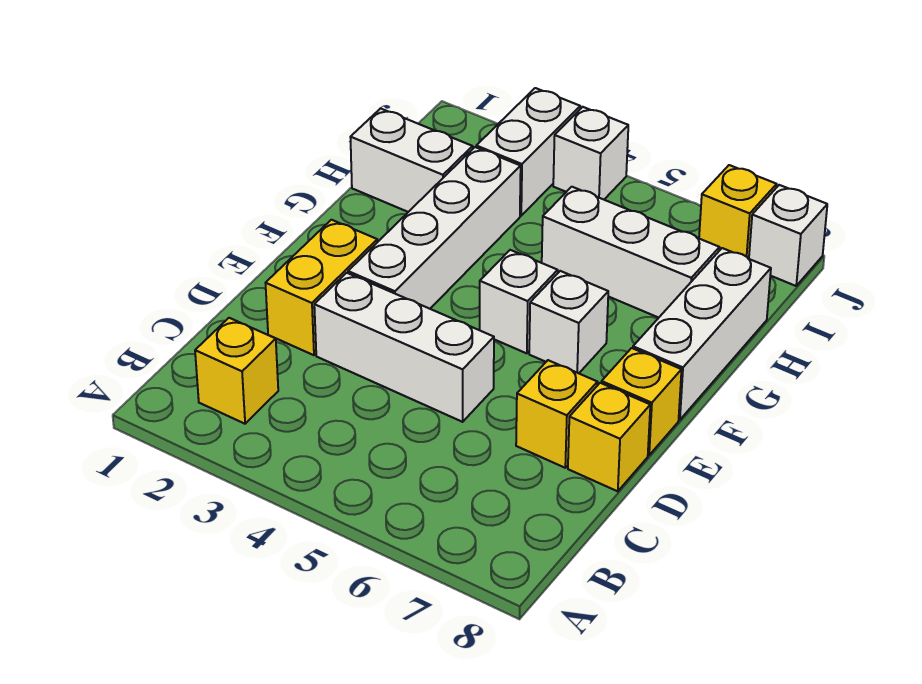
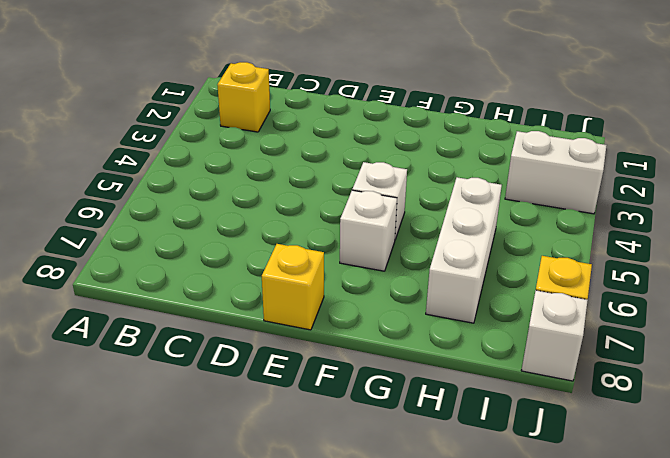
none -> yellow 1x2 brick [266,220,377,355]
none -> white 1x3 brick [314,273,494,422]
none -> yellow 1x1 brick [516,360,598,468]

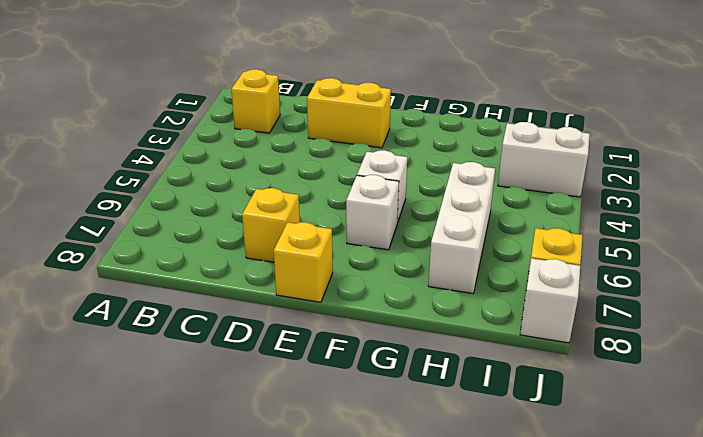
none -> white 1x3 brick [314,273,494,422]
none -> yellow 1x1 brick [568,383,650,491]
none -> white 1x4 brick [348,147,521,309]

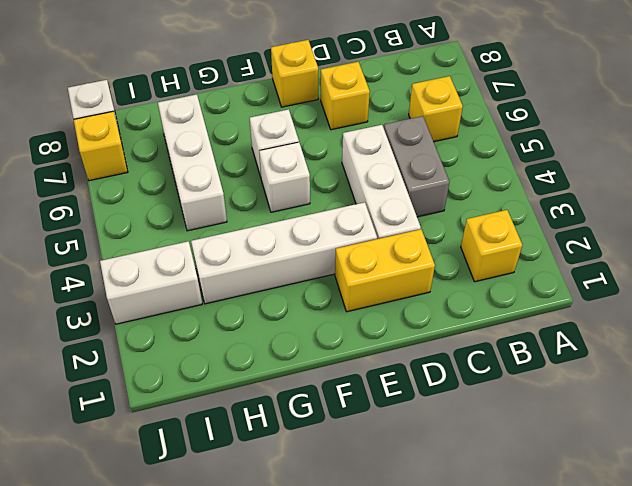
yellow 1x1 brick [409,76,463,142] -> yellow 1x1 brick moved to [568,383,650,491]
grey 1x2 brick [384,116,449,217] -> none
none -> white 1x3 brick [633,248,771,420]
none -> white 1x2 brick [350,108,473,212]
none -> white 1x1 brick [553,107,628,199]

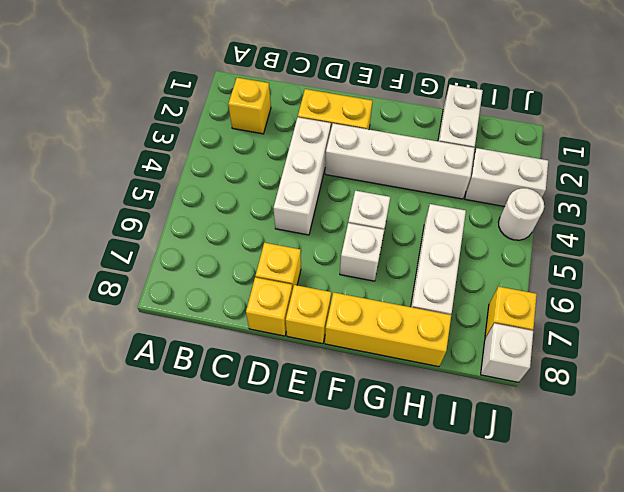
yellow 1x3 brick [325,292,451,367] -> white 1x3 brick [633,248,771,420]
white 1x1 round brick [498,188,544,240] -> white 1x1 brick [553,107,628,199]

